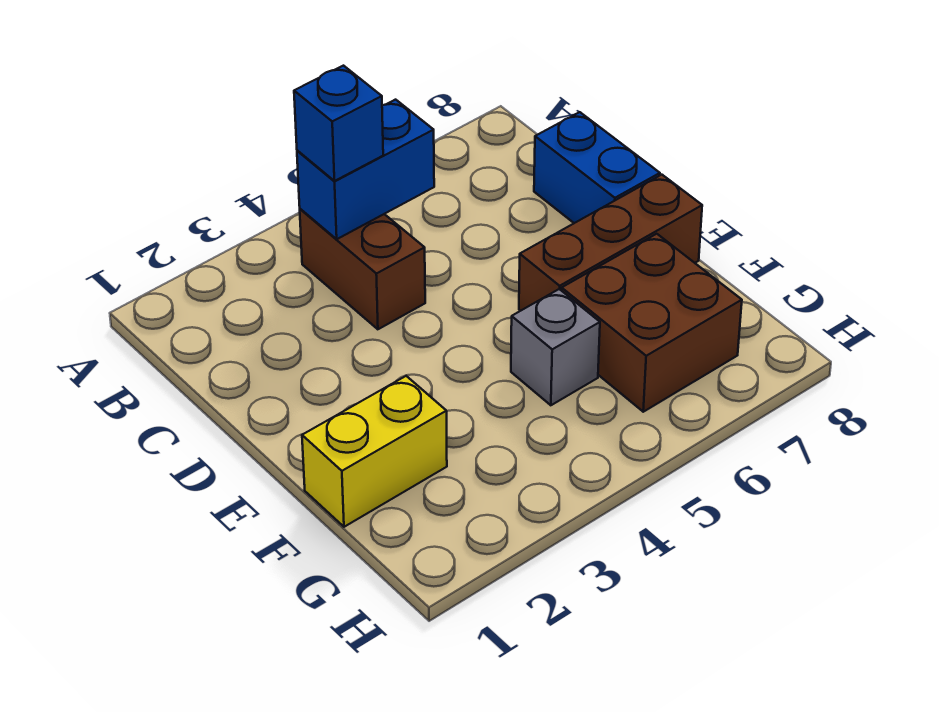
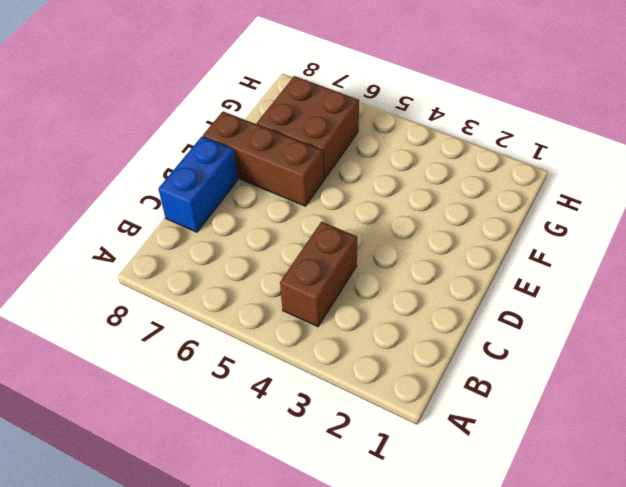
none -> yellow 1x2 brick [302,376,447,527]
none -> grey 1x1 brick [511,289,600,405]

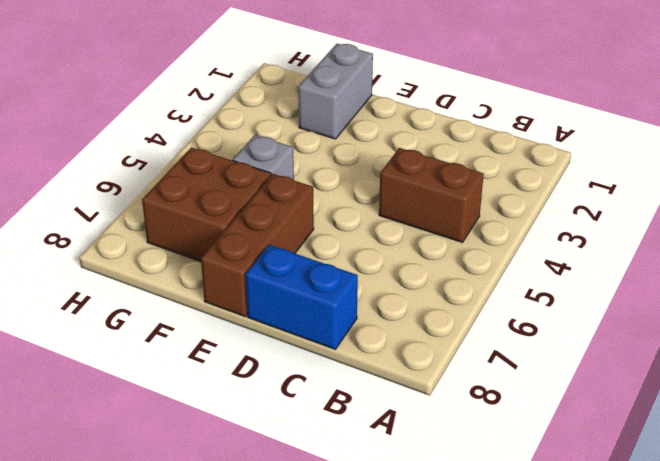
grey 1x2 brick [298,44,373,139] -> yellow 1x2 brick [302,376,447,527]
none -> blue 1x2 brick [297,100,434,239]
none -> blue 1x1 brick [294,66,383,181]

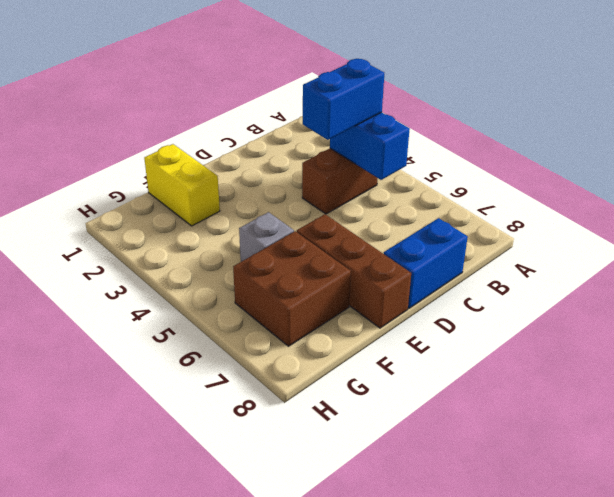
blue 1x2 brick [303,59,384,140] -> blue 1x1 brick [294,66,383,181]

